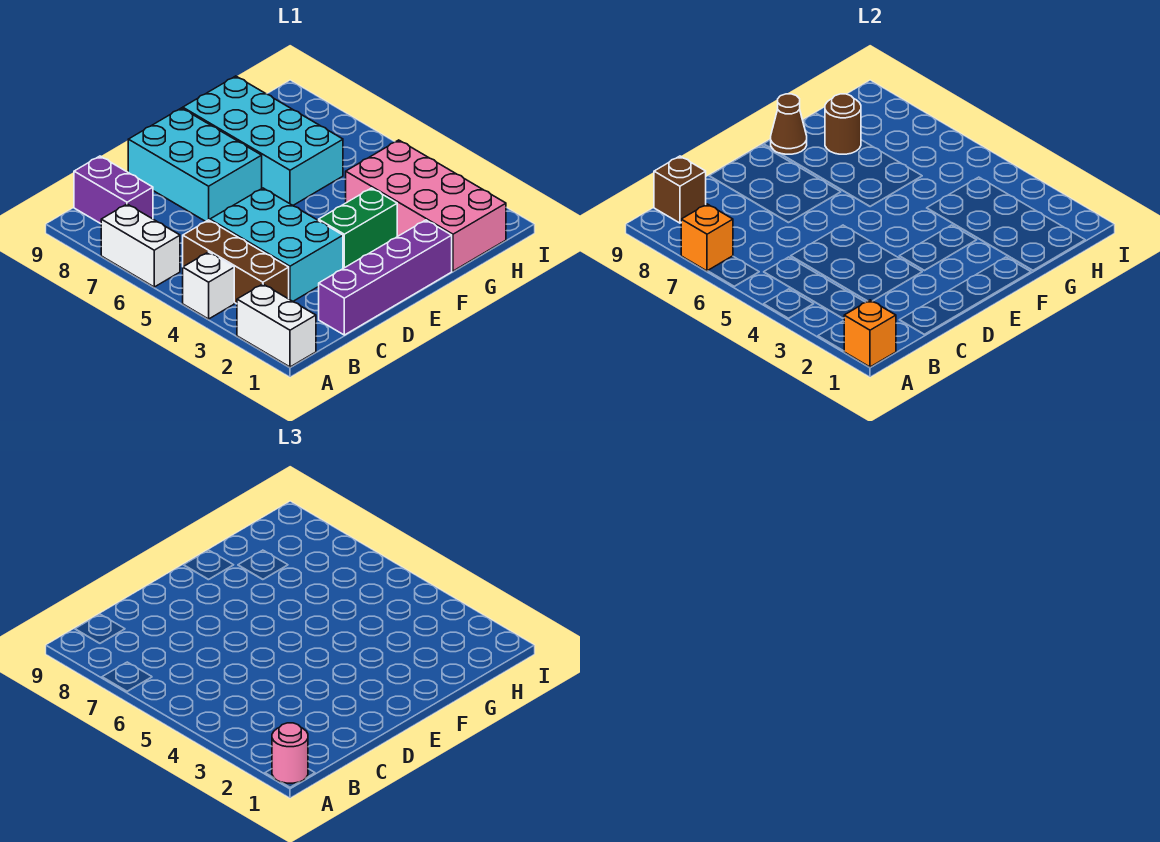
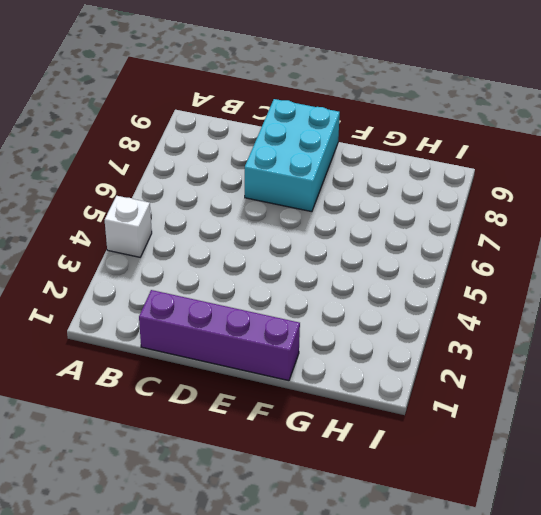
none -> white 1x2 brick [237,284,316,367]
none -> white 1x2 brick [101,204,180,287]
none -> brown 1x3 brick [183,220,289,304]

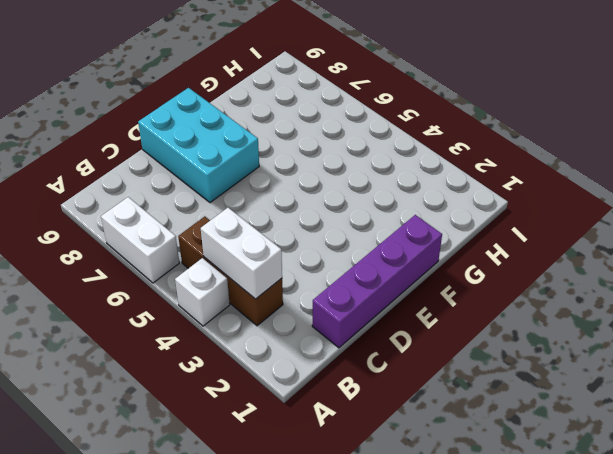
white 1x2 brick [201,208,282,299] -> white 1x2 brick moved to [237,284,316,367]
none -> purple 1x2 brick [74,156,153,224]
none -> cyan 2x3 brick [210,188,343,301]
none -> green 1x2 brick [319,188,397,268]

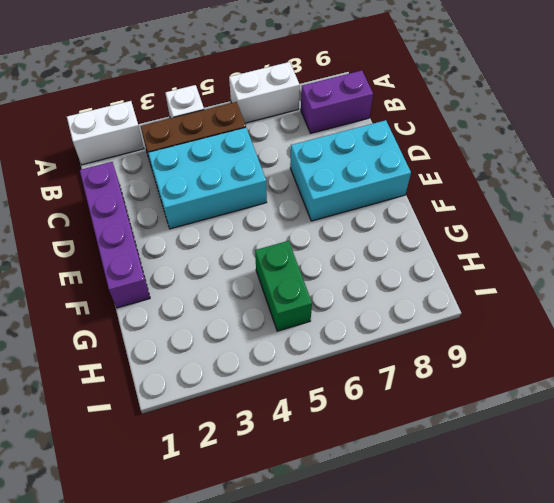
green 1x2 brick [255,241,312,331] -> green 1x2 brick moved to [319,188,397,268]
none -> cyan 2x4 brick [183,76,343,205]
none -> pink 2x4 brick [346,140,506,271]
none -> orange 1x1 brick [844,300,896,367]

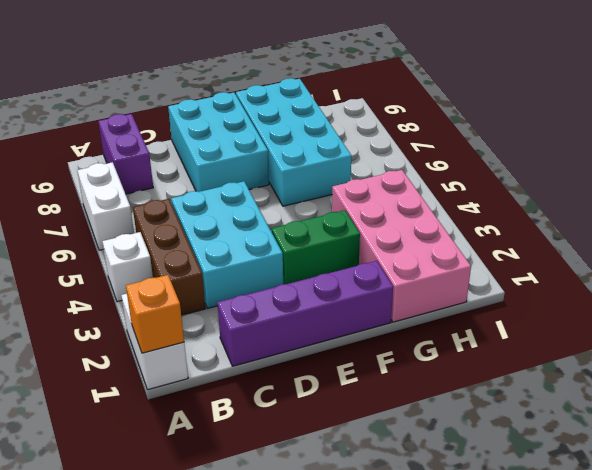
none -> orange 1x1 brick [681,204,733,271]
none -> brown 1x1 brick [654,156,706,223]
none -> brown 1x1 cone [771,94,807,154]

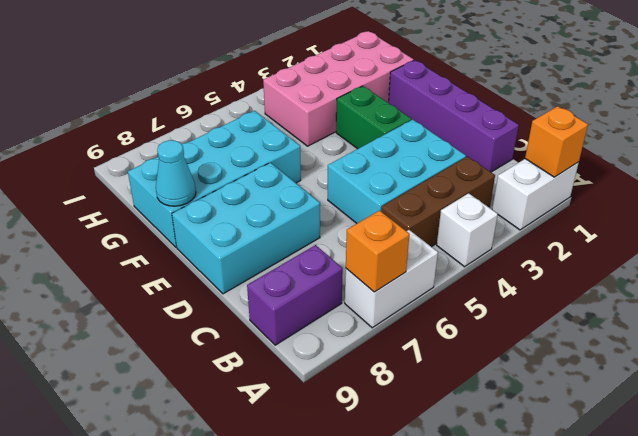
cyan 1x1 cone [156,140,196,206] -> brown 1x1 cone [771,94,807,154]
none -> brown 1x1 brick [654,156,706,223]
none -> brown 1x1 round brick [825,94,861,154]
none -> pink 1x1 round brick [272,723,308,783]

